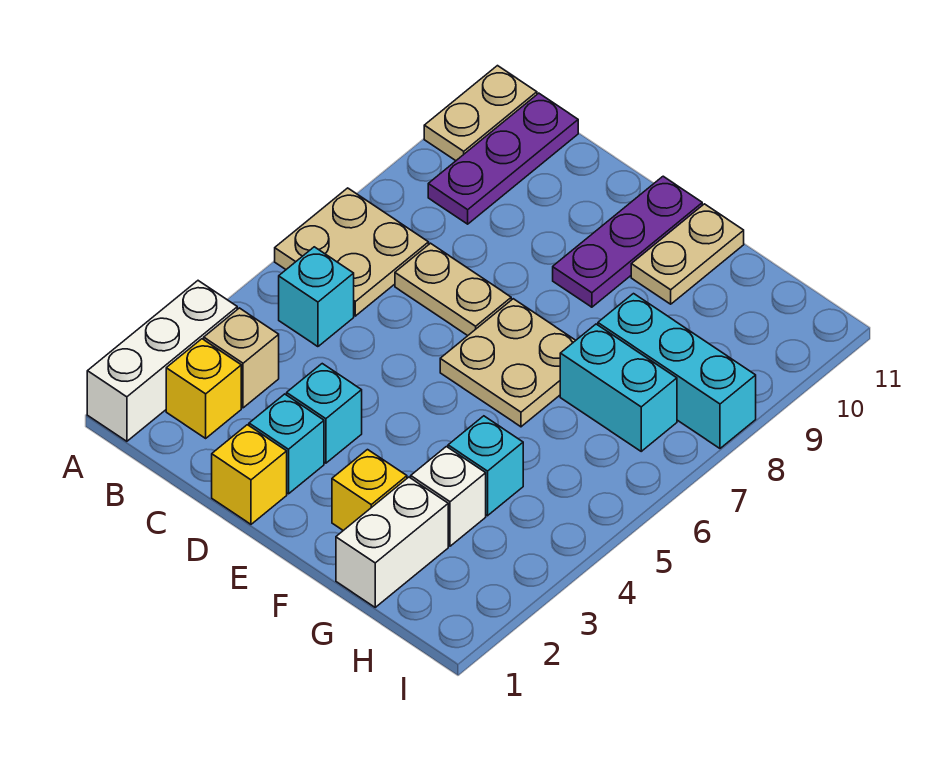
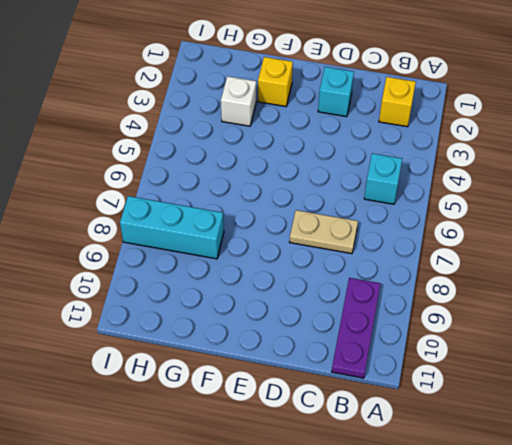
none -> white 1x3 brick [87,281,237,441]
none -> tan 2x2 plate [275,188,429,316]
none -> tan 1x2 plate [424,66,537,161]

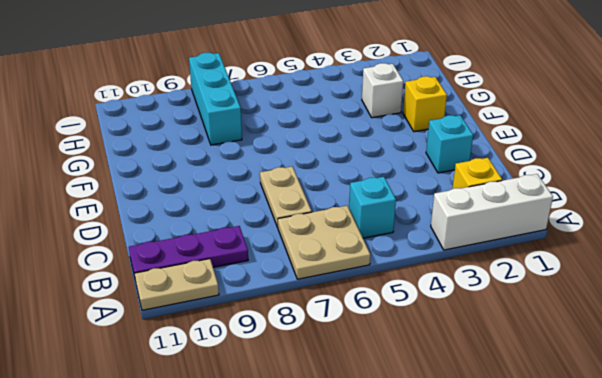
none -> tan 1x1 brick [204,308,279,408]
none -> yellow 1x1 brick [212,425,287,524]
none -> cyan 1x1 brick [287,364,362,463]

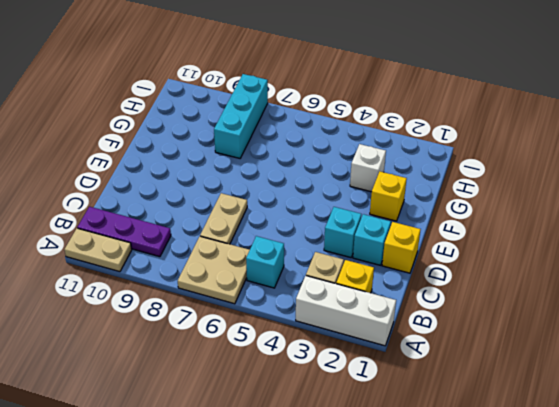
none -> tan 2x2 plate [440,299,576,427]
none -> purple 1x3 plate [553,176,702,307]
none -> tan 1x2 plate [631,204,744,304]

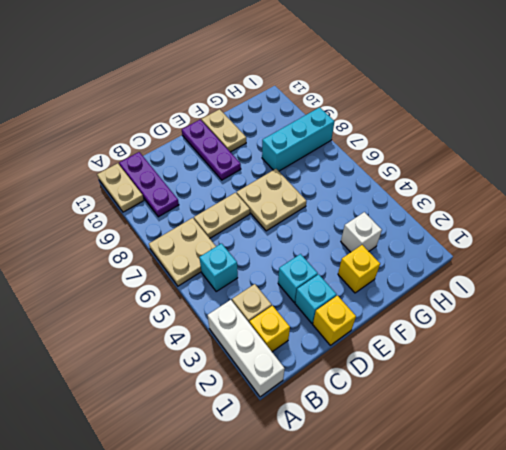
none -> white 1x2 brick [336,477,448,607]
none -> cyan 1x1 brick [448,416,523,516]
none -> cyan 1x2 brick [560,324,677,451]

